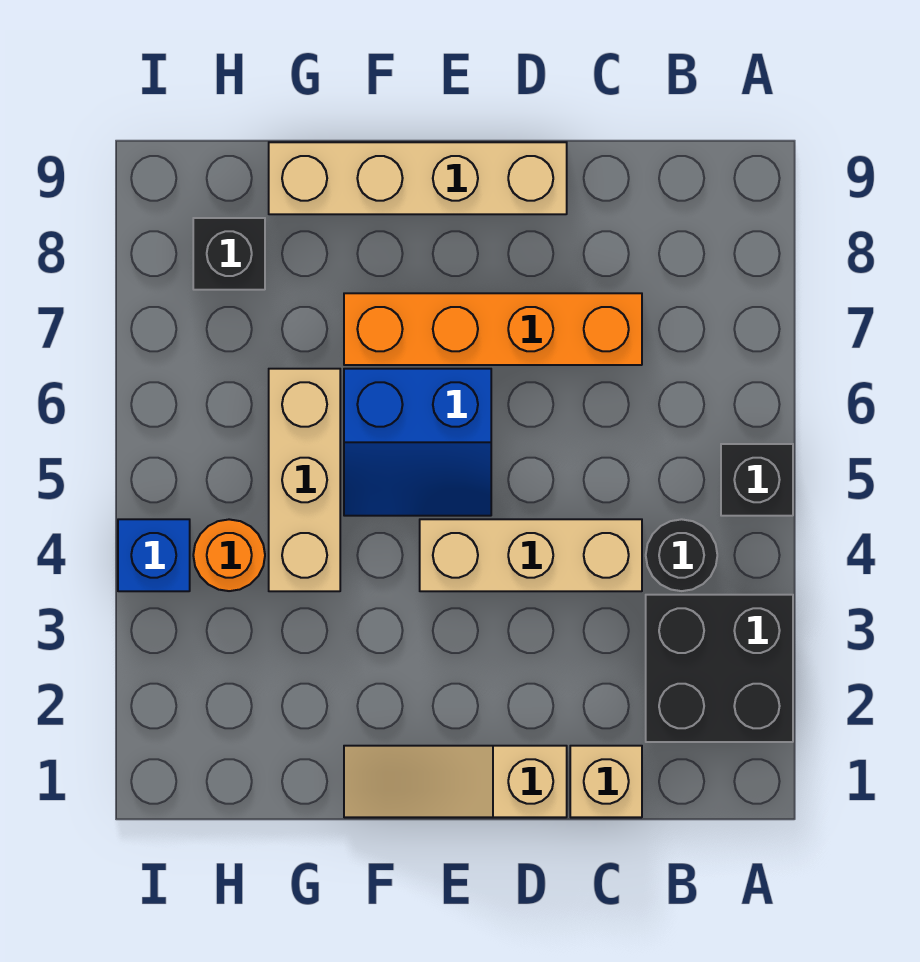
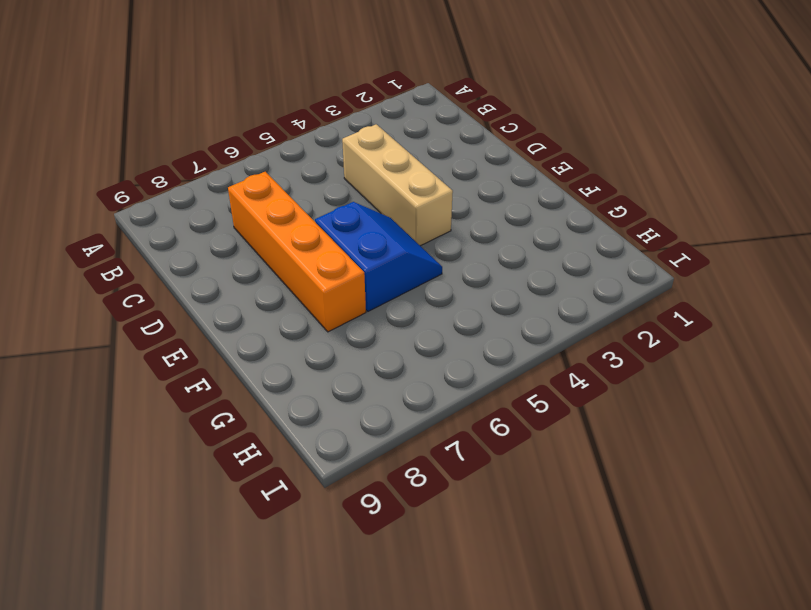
none -> black 2x2 brick [646,595,793,742]
none -> black 1x1 brick [721,444,793,516]
none -> black 1x1 round brick [646,519,717,591]

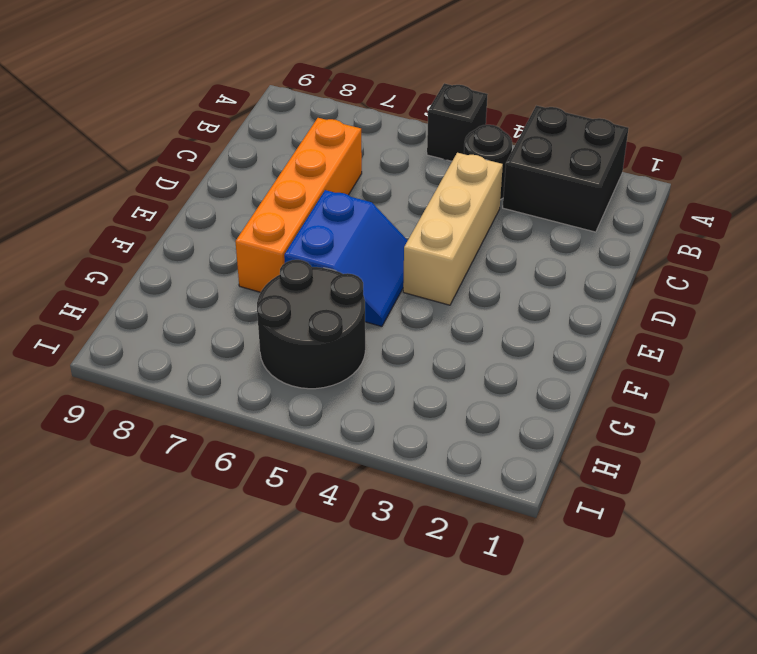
black 2x2 round brick [257,260,365,389] -> tan 1x3 brick [269,369,340,591]
none -> tan 1x1 brick [570,746,642,817]
none -> tan 1x3 slope [344,746,567,817]
none -> tan 1x4 brick [269,142,567,214]

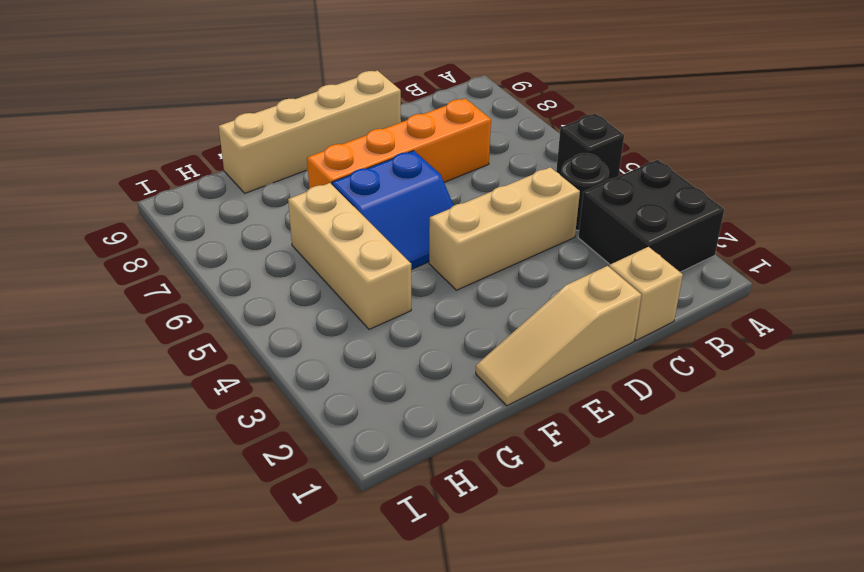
none -> orange 1x1 round brick [193,519,265,591]
none -> black 1x1 brick [193,218,265,290]
none -> blue 1x1 brick [118,519,190,591]

